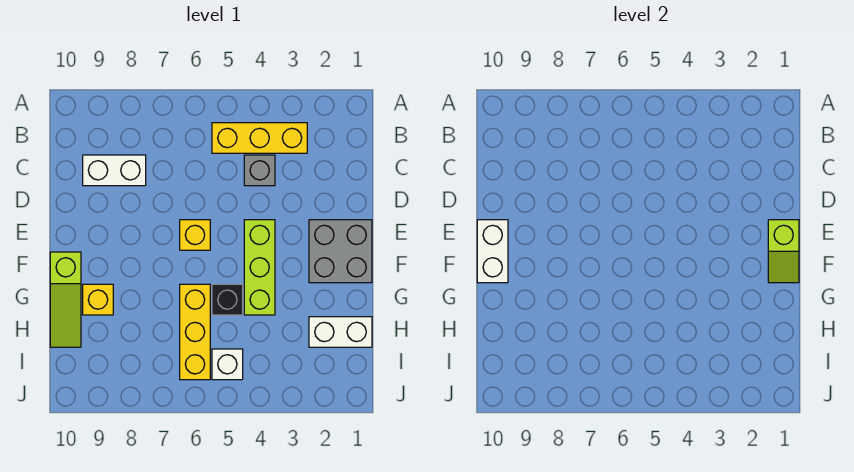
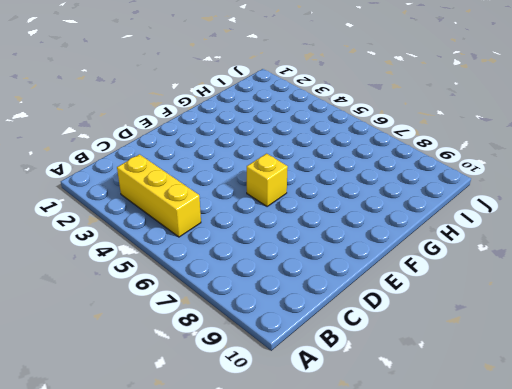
none -> grey 1x1 brick [244,155,275,186]
none -> white 1x2 brick [83,155,146,186]
none -> grey 2x2 brick [309,220,372,283]

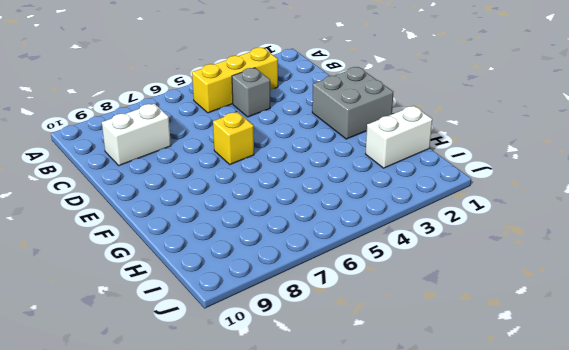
none -> lime 1x3 brick [244,220,275,315]
none -> lime 1x3 slope [50,252,81,347]
none -> black 1x1 brick [212,284,243,315]

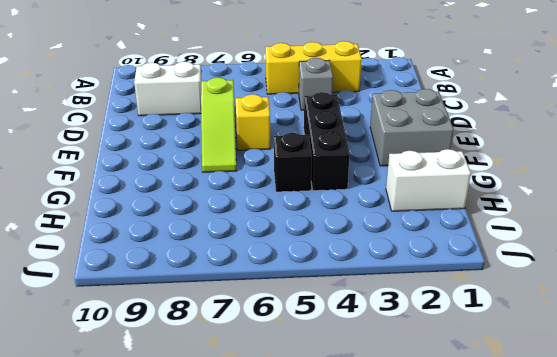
lime 1x3 slope [201,78,236,172] -> lime 1x3 slope moved to [50,252,81,347]
black 1x3 brick [304,92,350,191] -> lime 1x3 brick [244,220,275,315]
none -> yellow 1x3 brick [180,284,210,380]
none -> yellow 1x1 brick [83,284,113,315]
none -> white 1x1 brick [212,349,243,380]

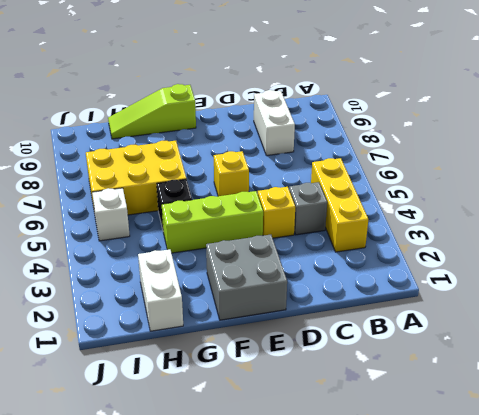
yellow 1x1 brick [258,187,295,238] -> yellow 1x1 brick moved to [83,284,113,315]
yellow 2x3 brick [86,141,186,215] -> yellow 1x3 brick [180,284,210,380]
none -> lime 1x2 slope [768,220,799,283]
none -> white 1x2 brick [477,220,508,283]

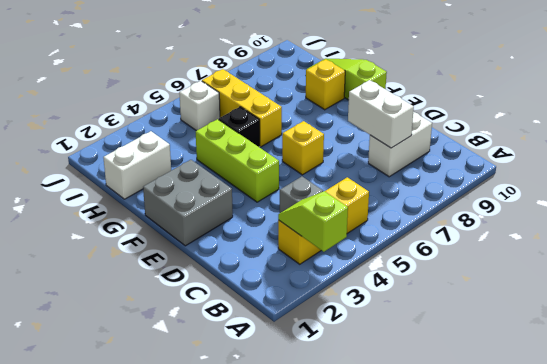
lime 1x2 slope [278,191,348,252] -> lime 1x2 slope moved to [768,220,799,283]
white 1x2 brick [348,80,414,148] -> white 1x2 brick moved to [477,220,508,283]

